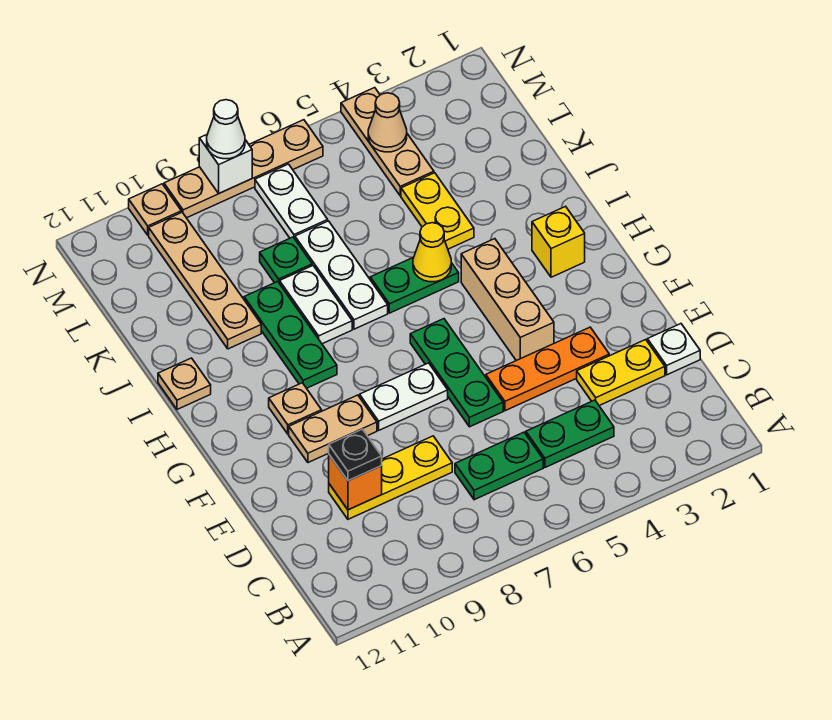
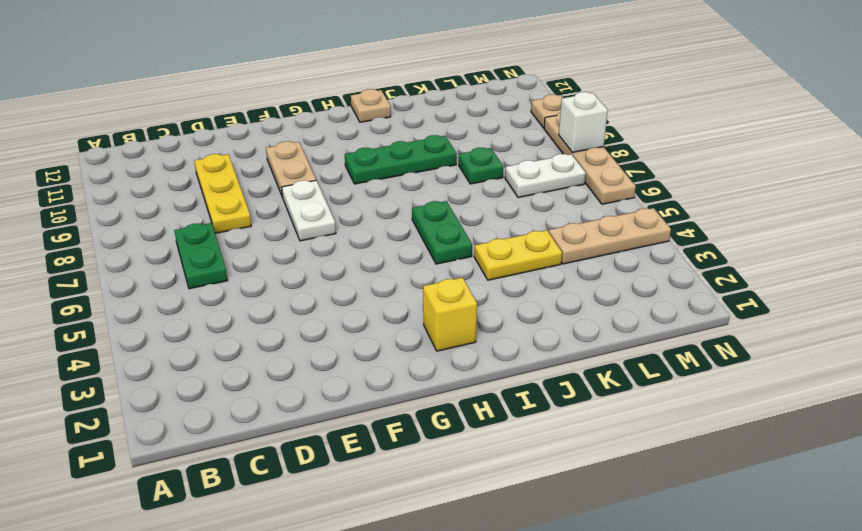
none -> green 1x2 plate [526,400,614,467]
none -> white 1x1 plate [647,324,700,375]
none -> yellow 1x2 plate [577,340,665,406]
none -> orange 1x3 plate [486,327,609,411]

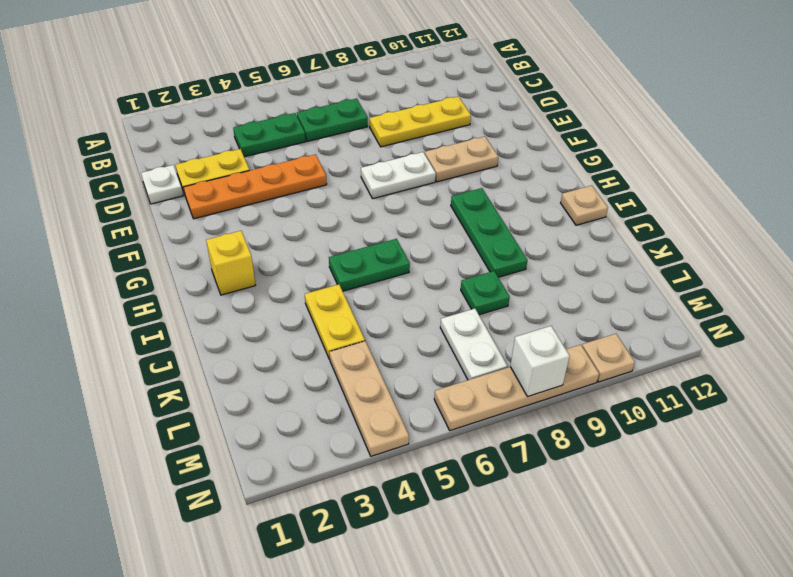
orange 1x4 plate [183,154,327,219] -> orange 1x3 plate [486,327,609,411]
none -> green 1x3 plate [410,319,503,427]
none -> tan 1x3 brick [461,239,554,361]
none -> tan 1x1 plate [269,383,322,434]
none -> white 1x3 plate [295,221,388,329]

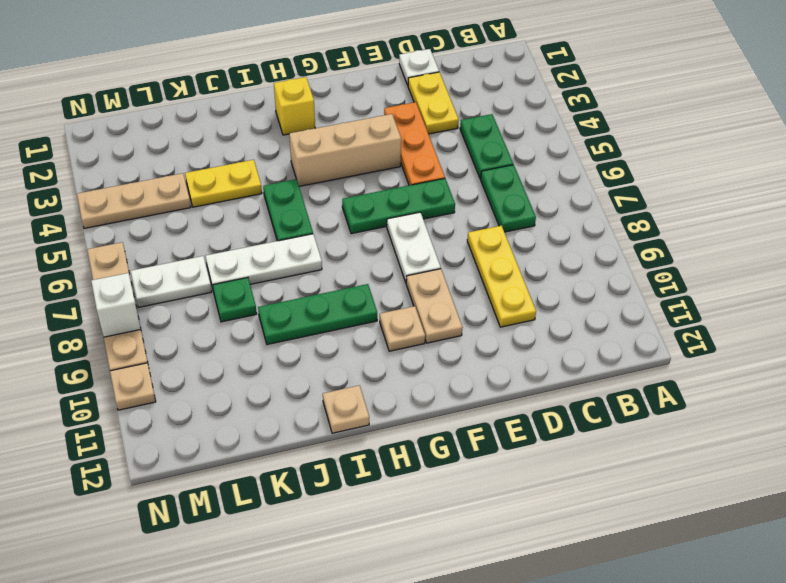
none -> white 1x2 plate [280,265,352,344]
none -> tan 1x4 plate [149,212,261,349]
none -> orange 1x1 brick [329,455,382,510]
none -> yellow 1x1 cone [413,223,451,282]

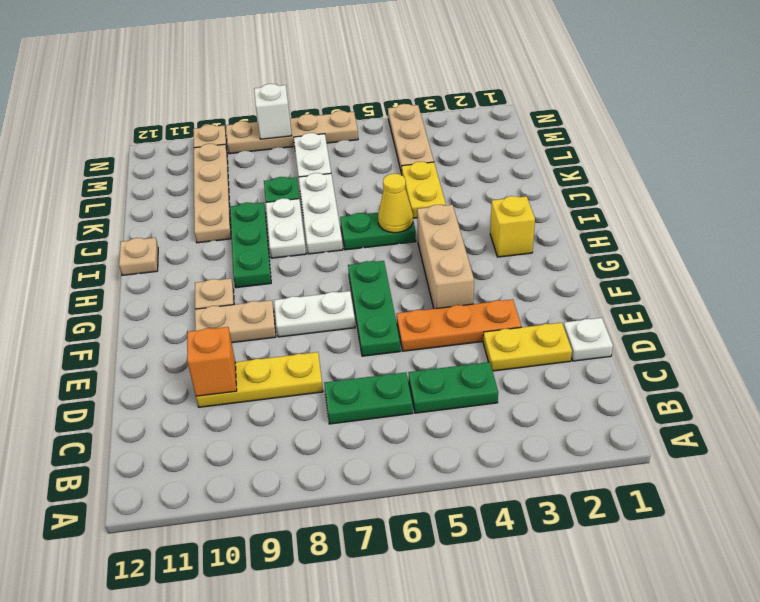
none -> tan 1x1 cone [368,93,407,152]
none -> black 1x1 plate [329,429,382,481]
none -> white 1x1 cone [207,100,245,159]

